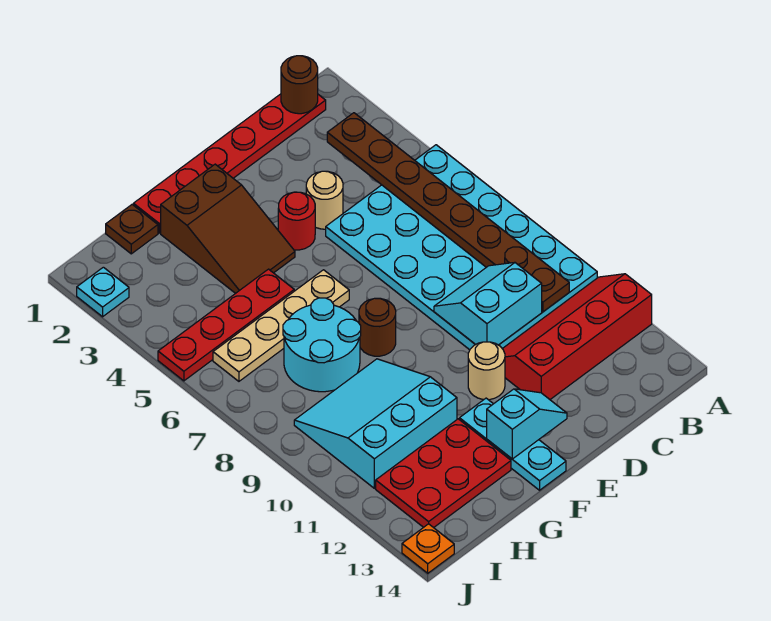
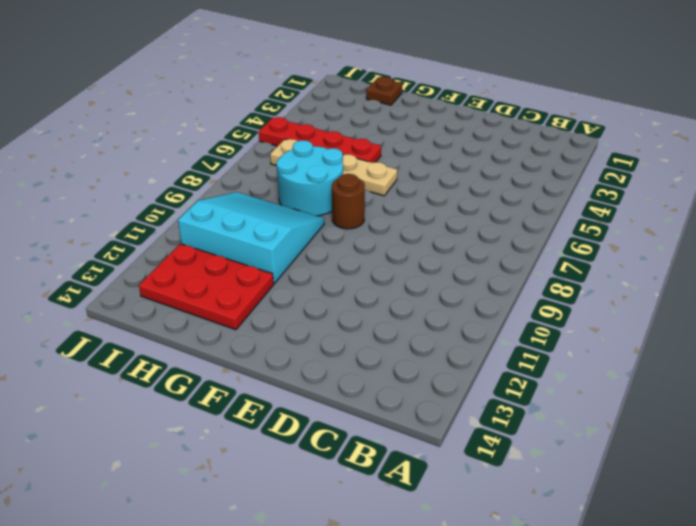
none -> cyan 4x6 plate [326,145,597,350]
none -> red 2x4 slope [503,274,652,399]
none -> red 1x6 plate [133,94,326,233]

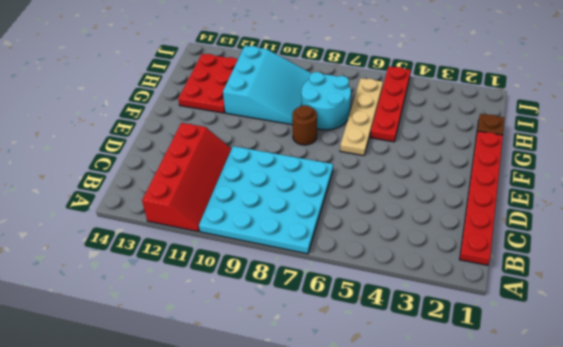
cyan 4x4 plate [199,146,333,254] -> cyan 4x6 plate [326,145,597,350]
none -> tan 1x1 round brick [306,171,343,229]
none -> red 1x1 round brick [278,192,315,250]
none -> tan 1x1 round brick [468,342,505,400]

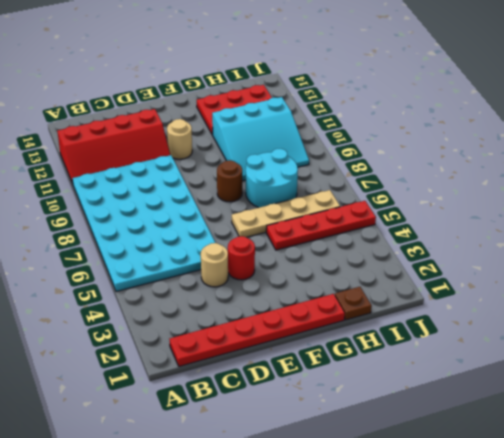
none -> brown 2x3 slope [161,164,295,293]
none -> cyan 1x3 plate [460,398,566,490]
none -> cyan 1x1 plate [77,267,129,317]

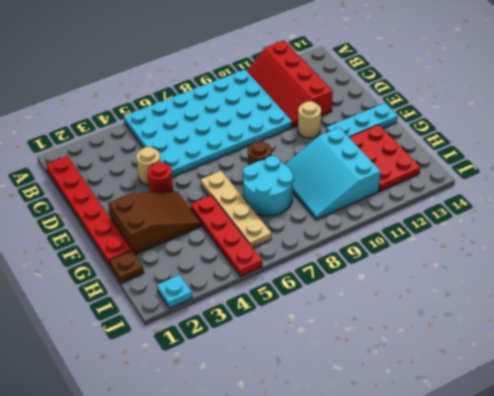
none -> orange 1x1 plate [402,524,454,573]
none -> brown 1x1 round brick [281,56,318,114]
none -> brown 1x8 plate [327,113,569,312]

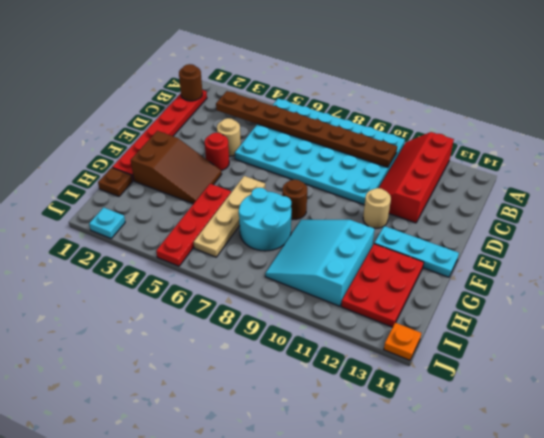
none -> cyan 2x2 slope [434,263,542,345]
none -> cyan 1x2 slope [487,389,567,459]

